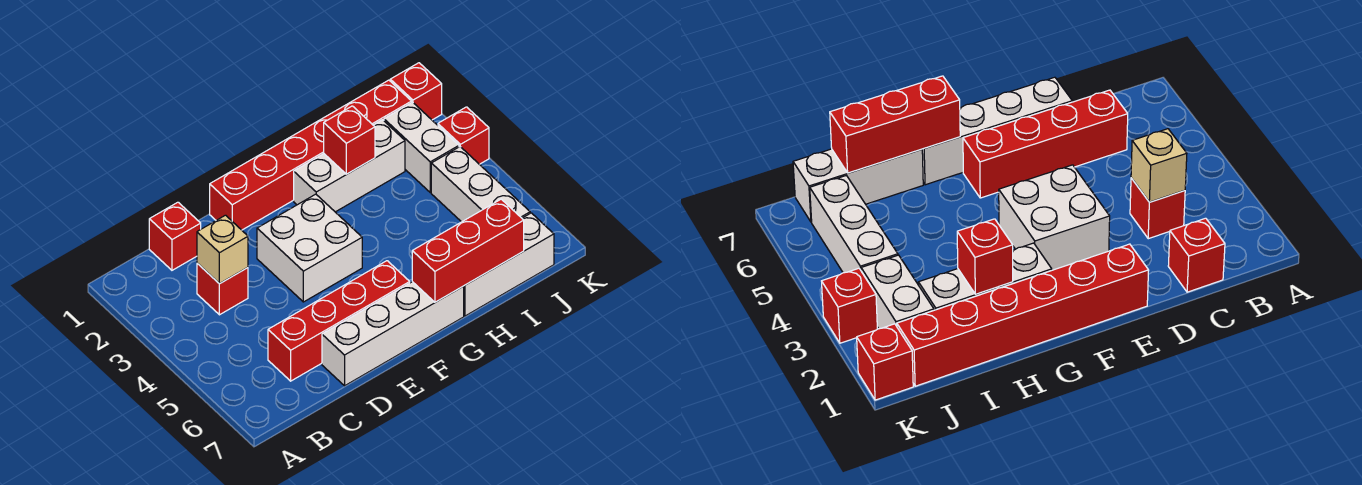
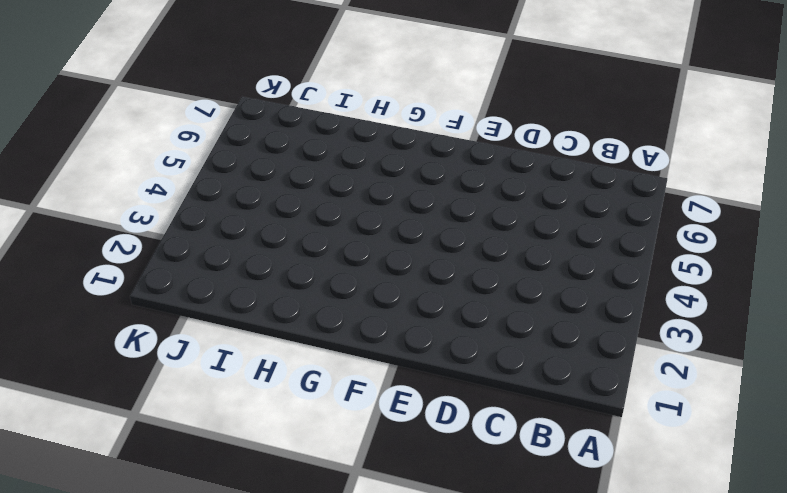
none -> red 1x1 brick [149,202,201,270]
none -> red 1x1 brick [197,263,248,315]
none -> red 1x4 brick [268,261,410,381]

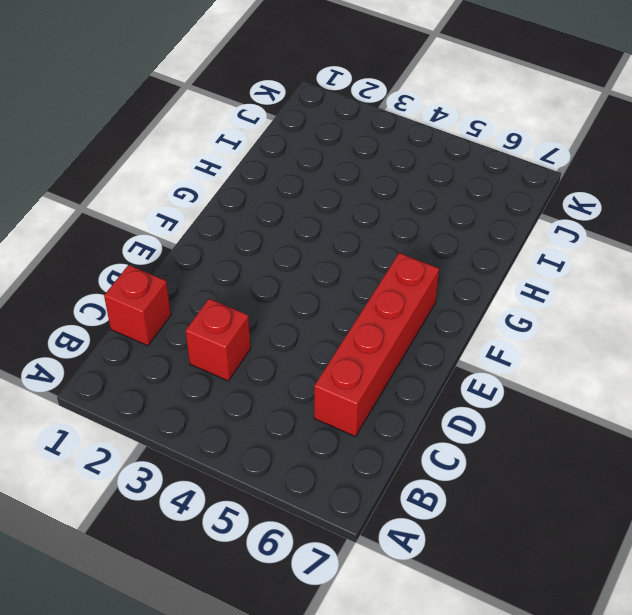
none -> white 1x4 brick [322,282,464,386]
none -> red 1x6 brick [210,80,412,230]
none -> white 2x2 brick [257,194,362,302]

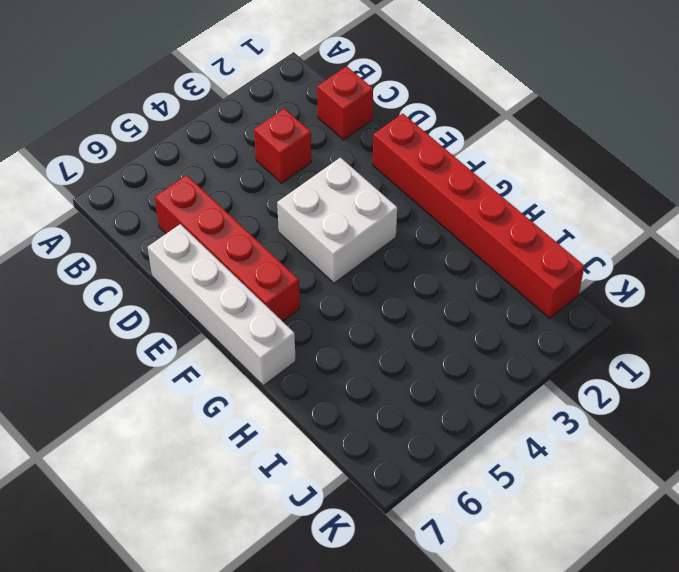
none -> white 1x3 brick [294,120,405,212]
none -> white 1x3 brick [464,213,554,316]
none -> white 1x2 brick [384,102,459,193]

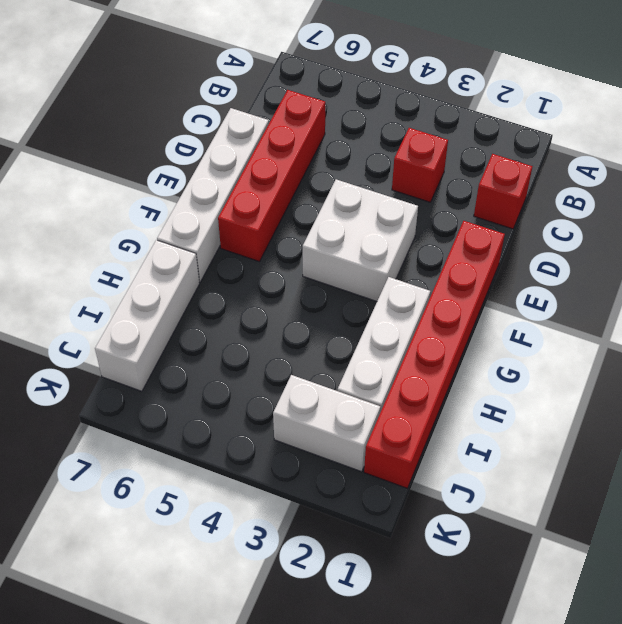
none -> white 1x3 brick [431,147,530,222]
none -> red 1x1 brick [390,63,442,120]
none -> red 1x1 brick [438,107,489,164]

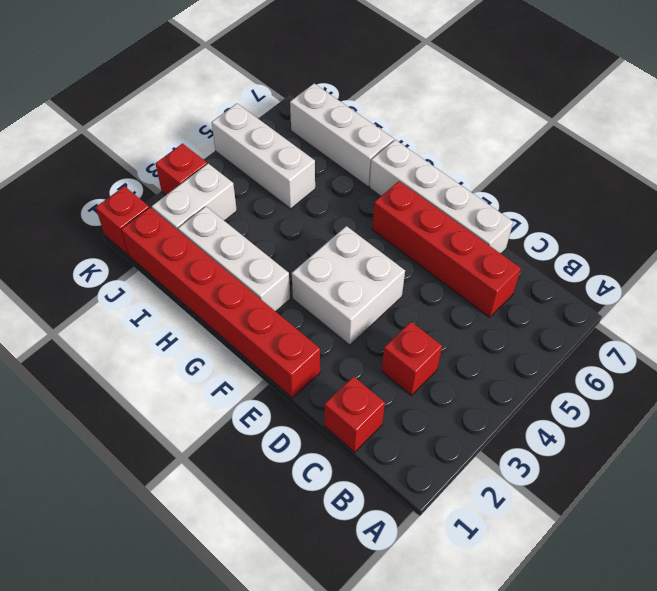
white 1x3 brick [212,104,315,209] -> white 1x3 brick turned to [431,147,530,222]
none -> tan 1x1 brick [197,215,248,284]
none -> red 1x3 brick [412,199,524,302]
none -> red 1x1 brick [324,106,375,174]

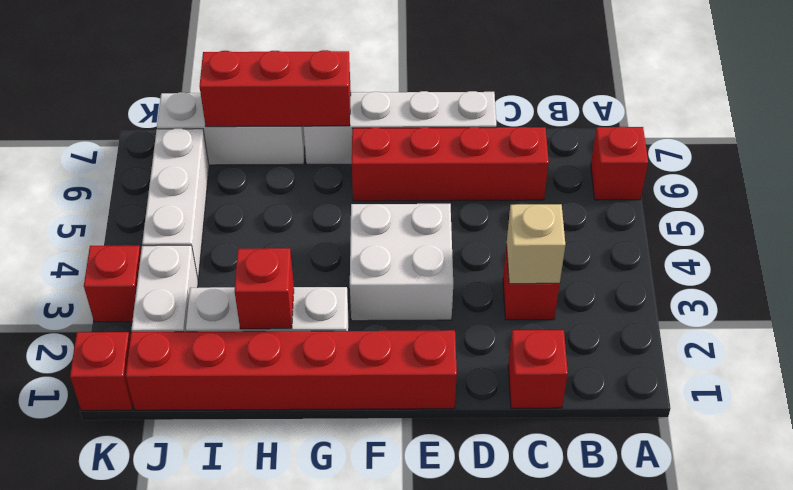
red 1x1 brick [591,127,648,200] -> none

